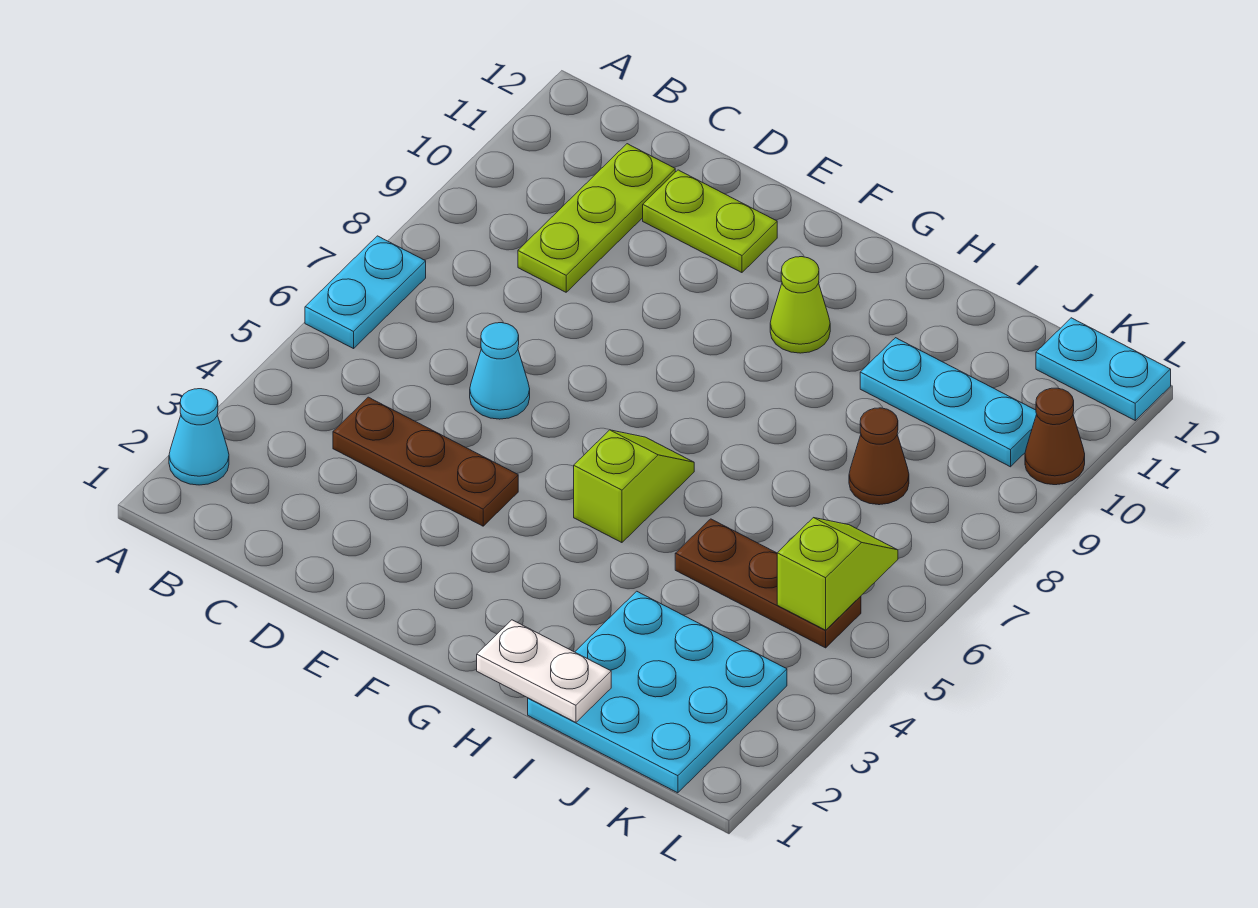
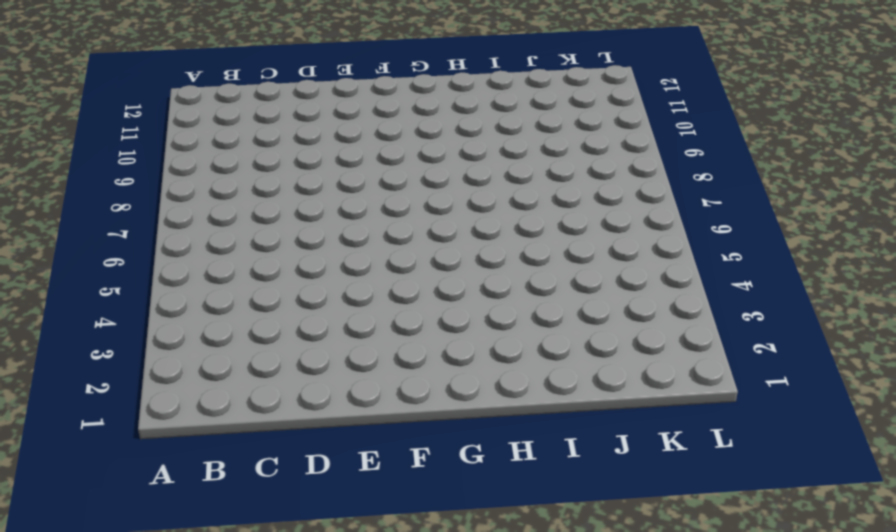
none -> cyan 1x1 cone [169,389,229,485]
none -> cyan 1x2 plate [305,236,426,349]
none -> brown 1x3 plate [333,397,518,526]

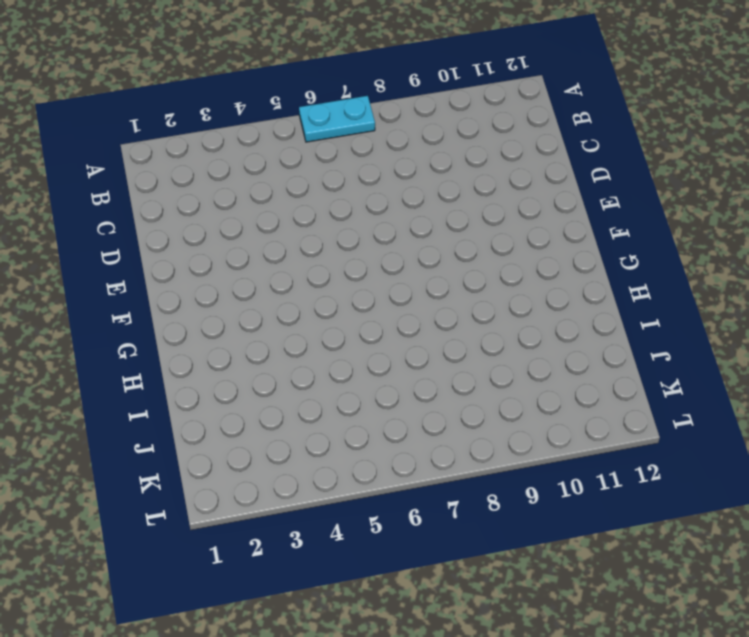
none -> cyan 1x1 cone [169,389,229,485]
none -> brown 1x3 plate [333,397,518,526]
none -> lime 1x3 plate [518,144,675,292]

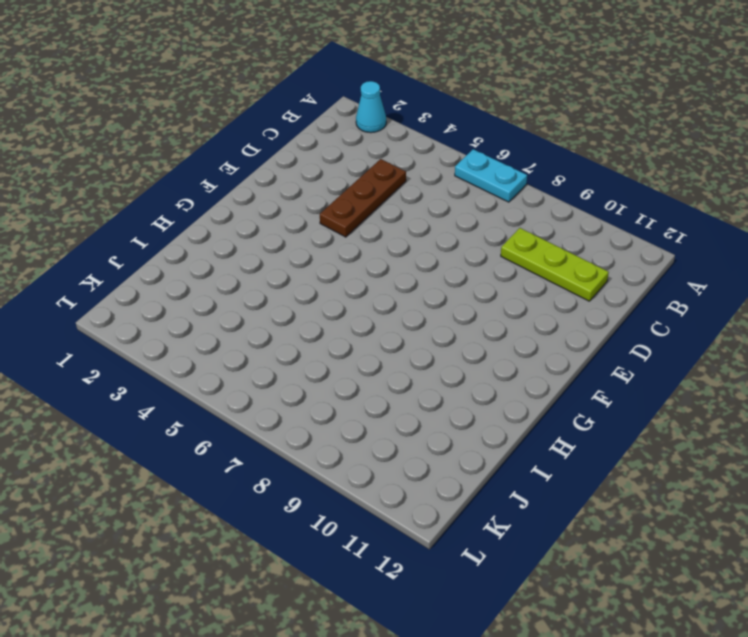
none -> cyan 1x1 cone [470,323,530,419]
none -> lime 1x2 plate [643,170,777,273]
none -> lime 1x2 slope [574,430,694,543]

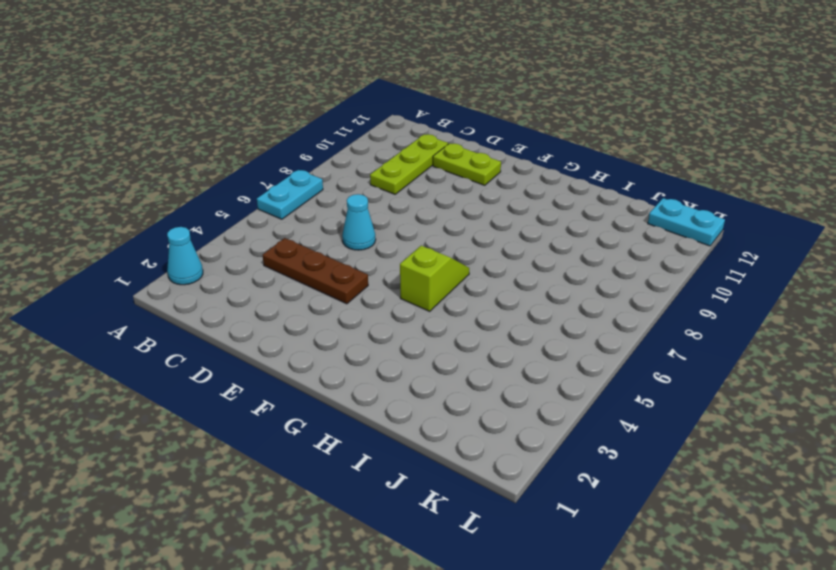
none -> lime 1x1 cone [770,257,830,353]
none -> cyan 3x3 plate [528,591,787,793]
none -> brown 1x3 plate [675,519,861,648]

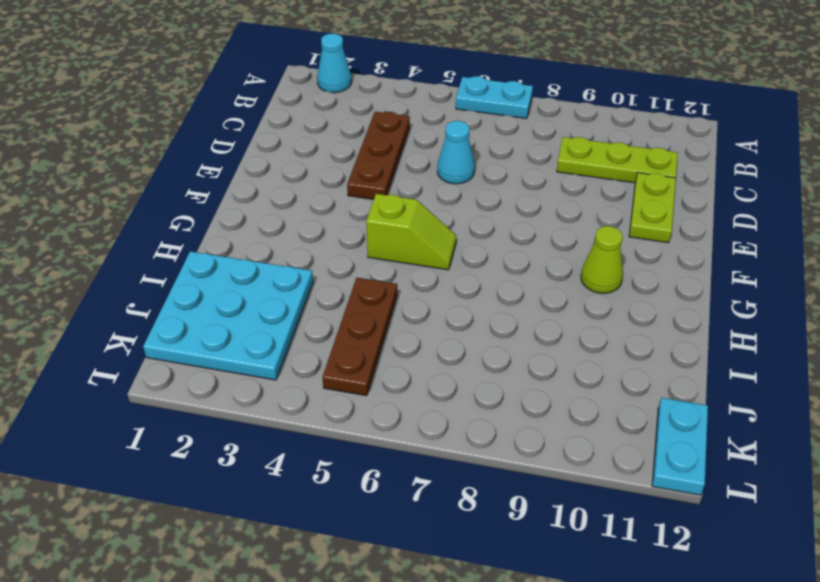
none -> cyan 1x3 plate [860,338,1037,467]
none -> brown 1x1 cone [849,408,909,505]
none -> brown 1x1 cone [1025,388,1085,485]

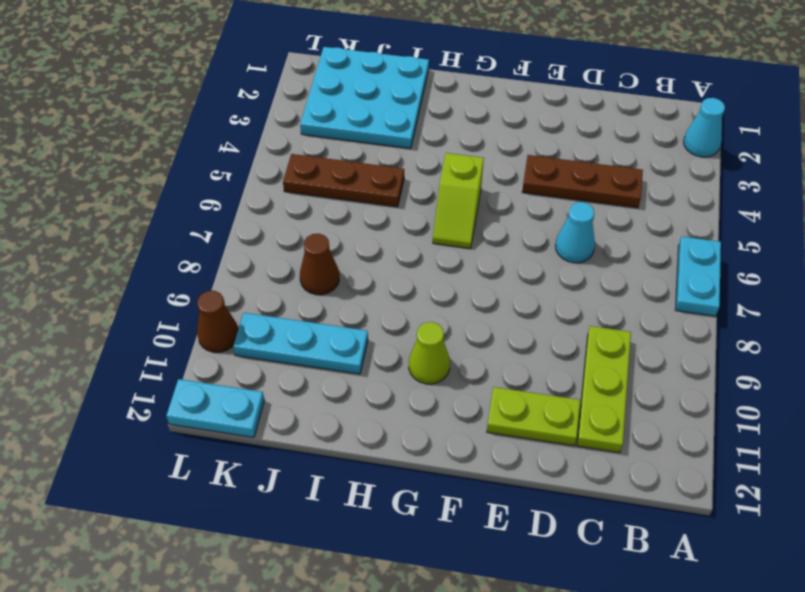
none -> white 1x2 plate [477,620,611,722]
none -> lime 1x2 slope [777,518,898,630]

